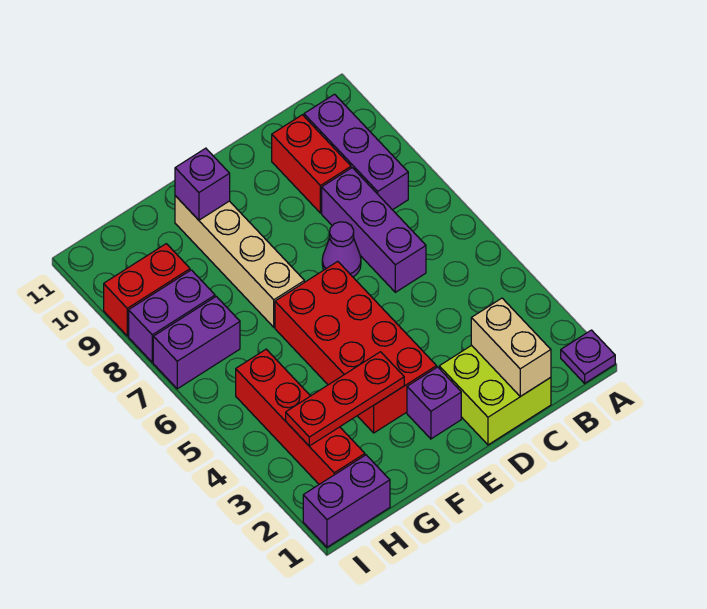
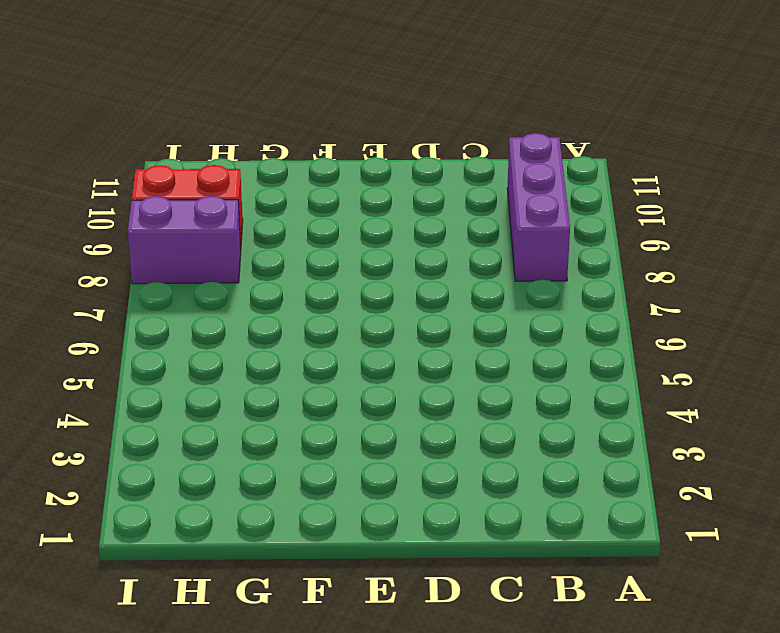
none -> purple 1x1 plate [561,330,615,383]
none -> lime 2x2 brick [439,345,551,445]
none -> purple 1x3 brick [322,168,426,292]

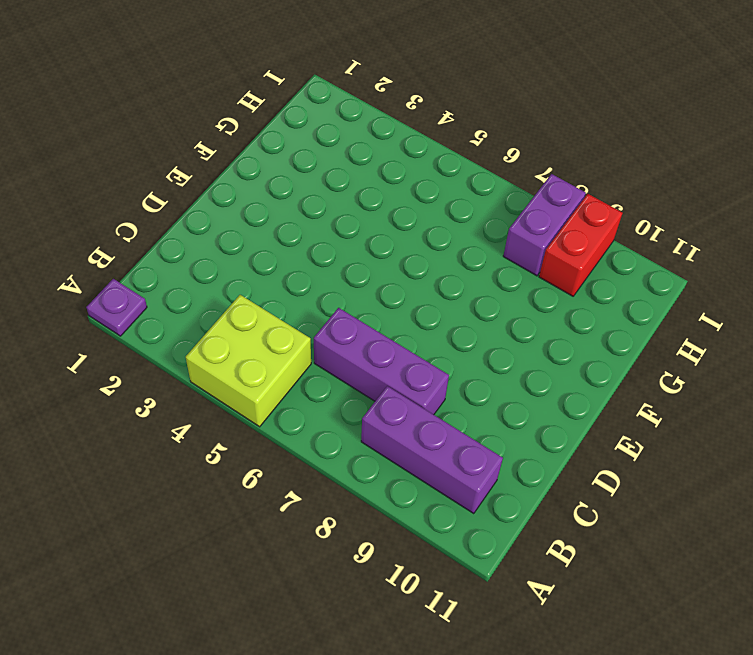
lime 2x2 brick [186,295,311,427] -> lime 2x2 brick moved to [439,345,551,445]
none -> red 1x2 brick [272,115,351,213]
none -> purple 1x1 cone [322,222,361,277]
none -> purple 1x1 brick [407,367,461,439]

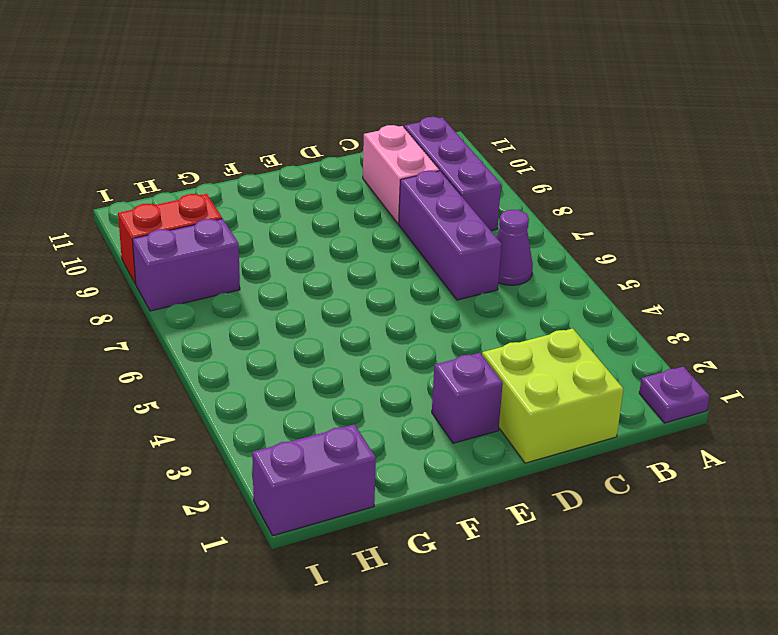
purple 1x1 cone [496,210,533,285] -> purple 1x1 cone moved to [322,222,361,277]
pink 1x2 brick [363,125,439,224] -> red 1x2 brick [272,115,351,213]
none -> red 2x4 brick [275,261,437,433]
none -> tan 1x4 brick [175,196,304,327]
none -> red 1x4 brick [236,349,365,484]

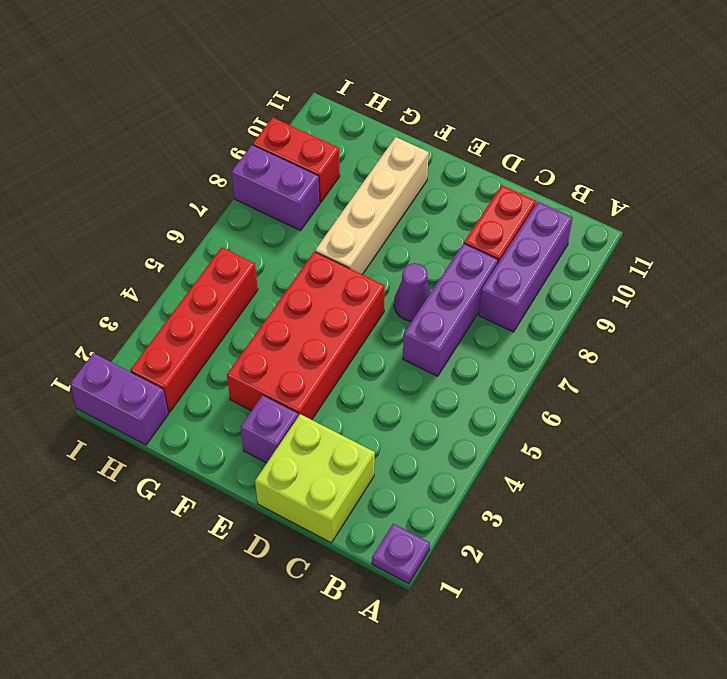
none -> purple 1x2 brick [153,296,240,389]
none -> tan 1x2 brick [471,298,551,396]
none -> red 1x3 plate [286,352,404,446]

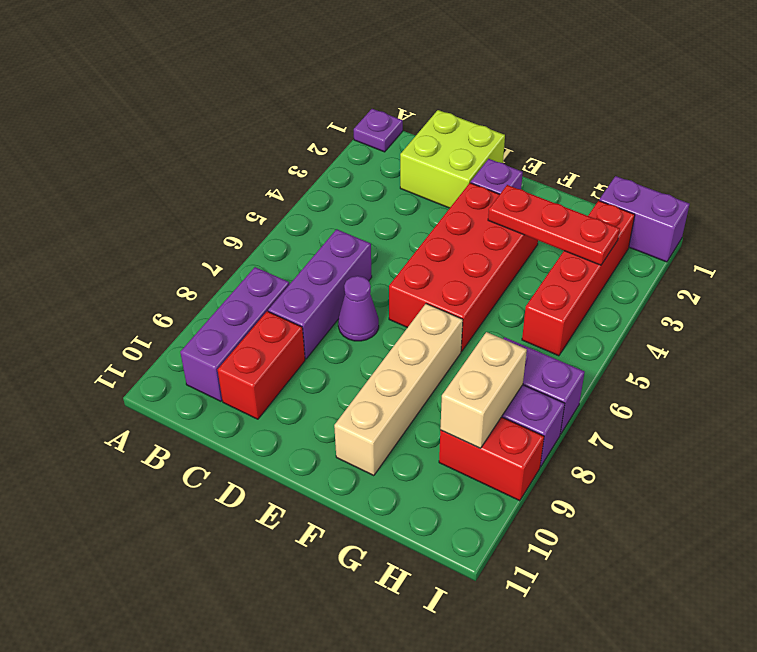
tan 1x2 brick [440,332,527,448] -> tan 1x2 brick moved to [471,298,551,396]
none -> purple 1x1 brick [175,148,230,220]

